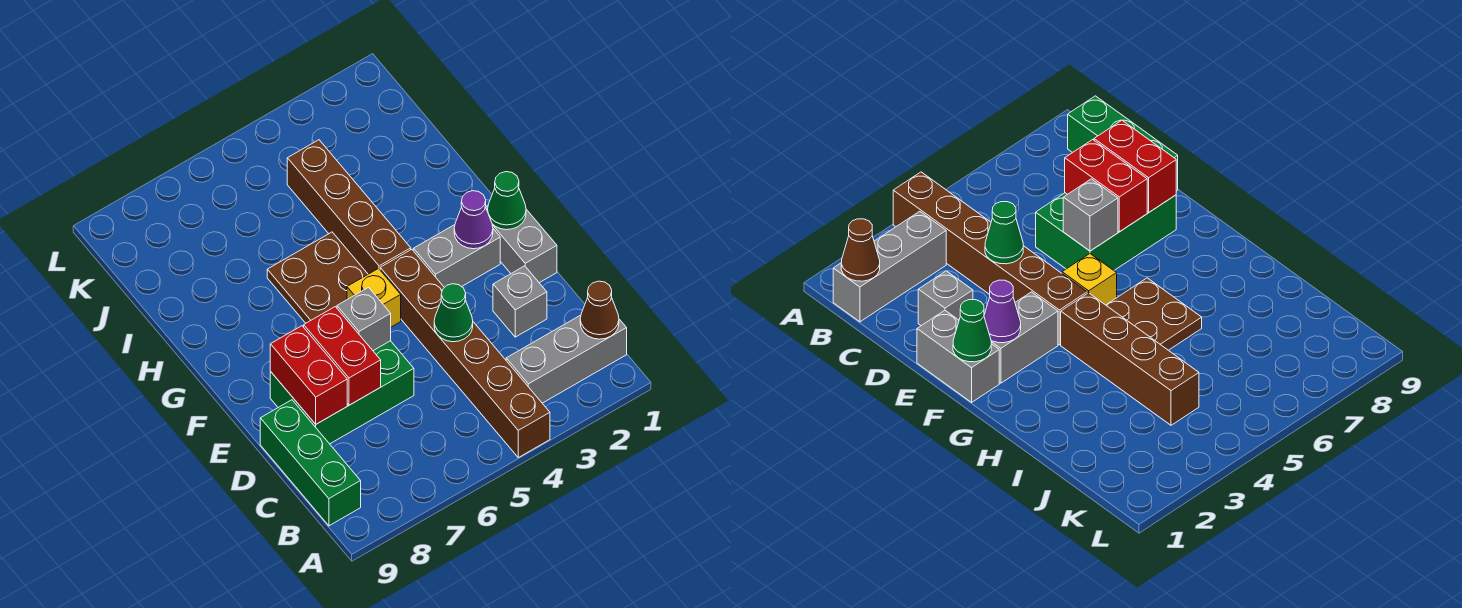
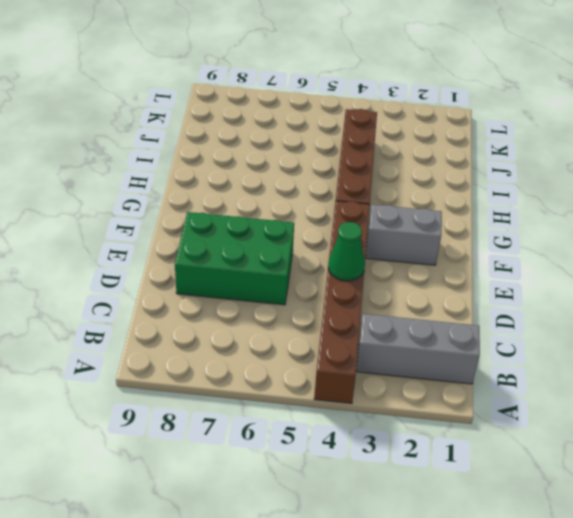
none -> green 1x3 brick [260,400,361,526]
none -> grey 1x1 brick [493,266,547,337]
none -> grey 1x2 brick [486,206,557,283]

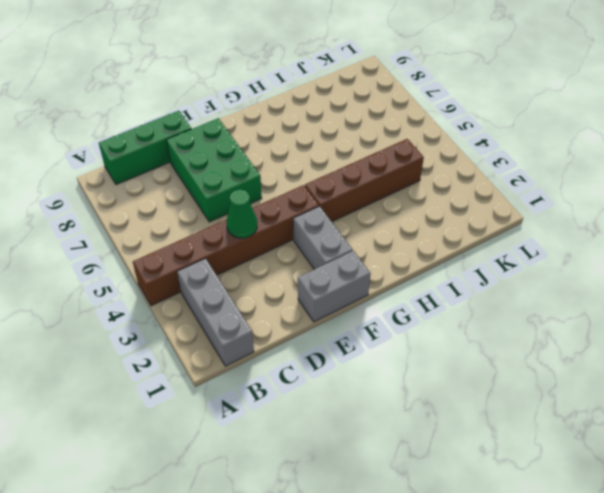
none -> grey 1x1 brick [493,266,547,337]
none -> yellow 1x1 brick [347,269,401,327]
none -> brown 2x2 plate [267,232,368,323]

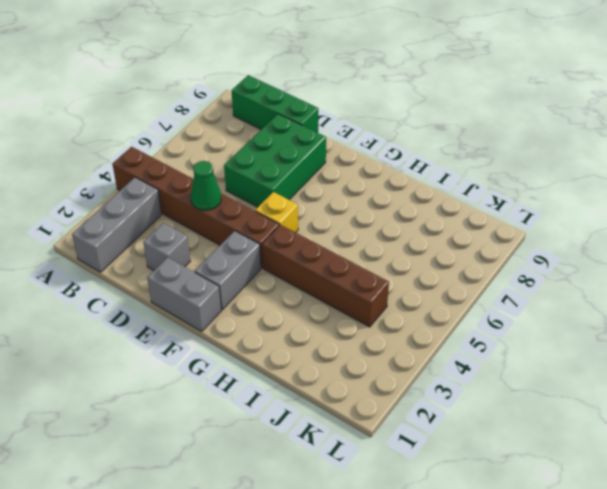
none -> brown 2x2 plate [267,232,368,323]
none -> brown 1x1 cone [580,281,619,339]
none -> red 1x2 brick [304,307,381,405]

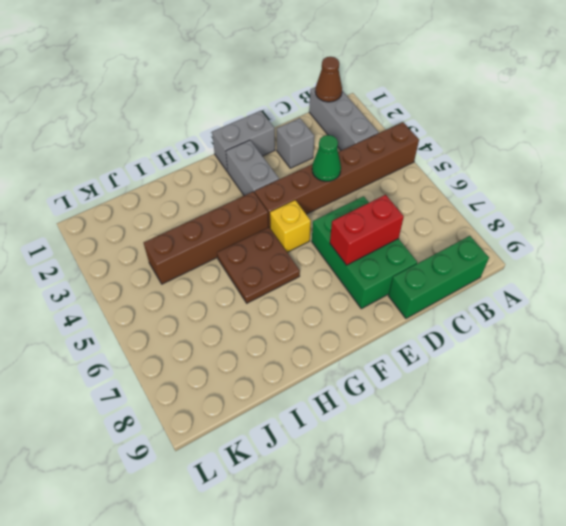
none -> red 1x2 brick [270,326,347,424]
none -> grey 1x1 brick [337,288,391,351]
none -> green 1x1 cone [488,172,526,230]

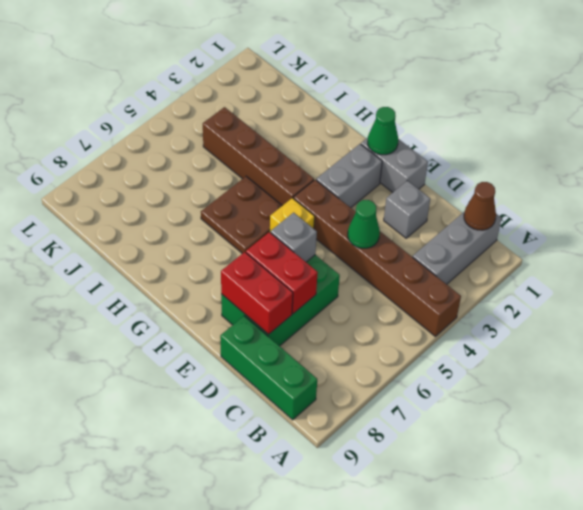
none -> purple 1x1 cone [454,191,493,249]

